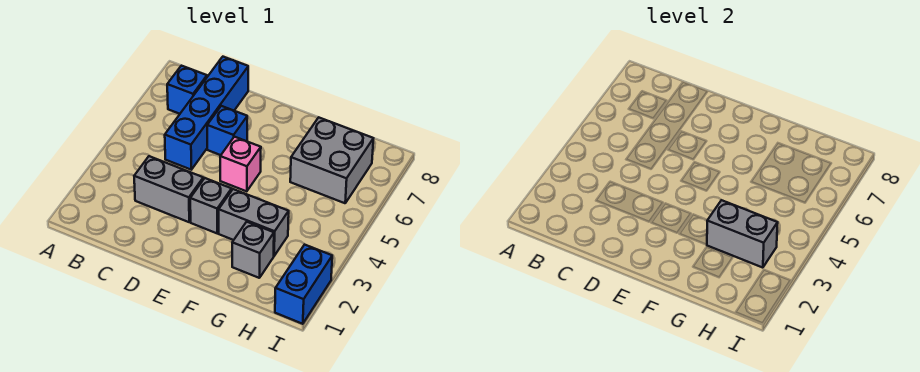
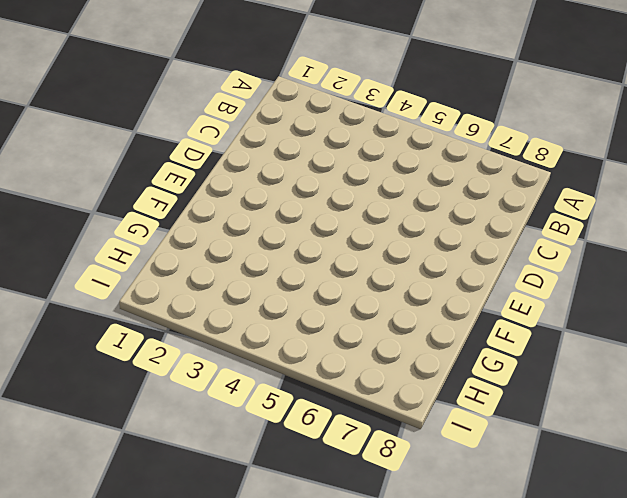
none -> blue 1x1 brick [167,66,207,114]
none -> grey 1x2 brick [134,156,203,222]

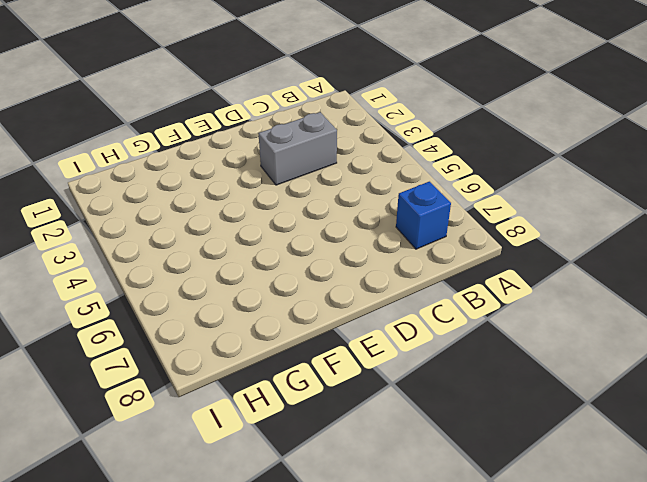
none -> blue 1x4 brick [165,57,248,170]
none -> blue 1x1 brick [207,106,247,155]

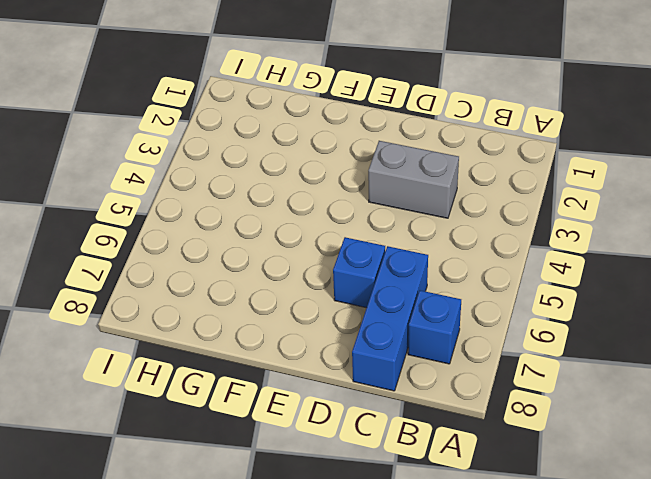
blue 1x3 brick [352,246,428,391] -> blue 1x4 brick [165,57,248,170]
none -> grey 1x1 brick [190,178,232,233]
none -> pink 1x1 brick [220,137,261,191]

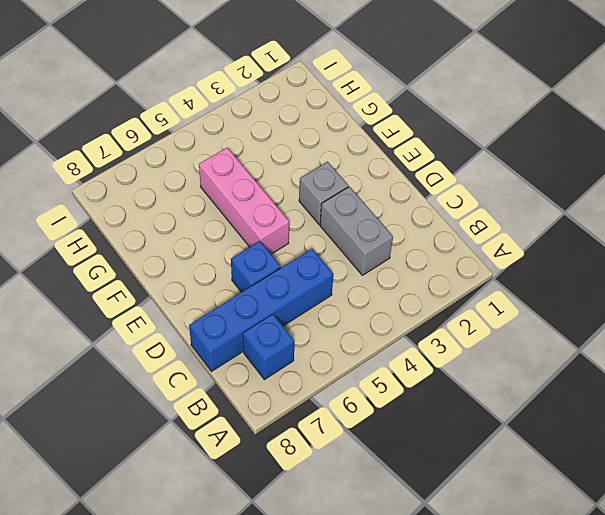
pink 1x3 brick [199,148,289,254] -> pink 1x1 brick [220,137,261,191]
none -> grey 1x2 brick [219,189,289,256]
none -> grey 1x1 brick [232,222,274,278]

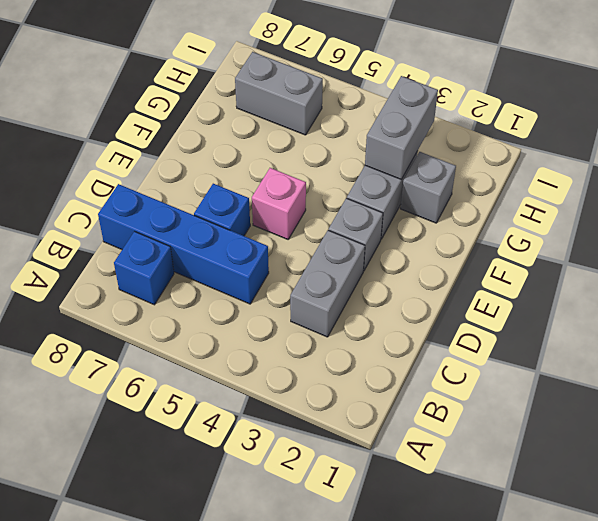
grey 1x2 brick [235,52,323,135] -> grey 2x2 brick [290,117,373,203]
none -> blue 1x2 brick [275,244,332,324]

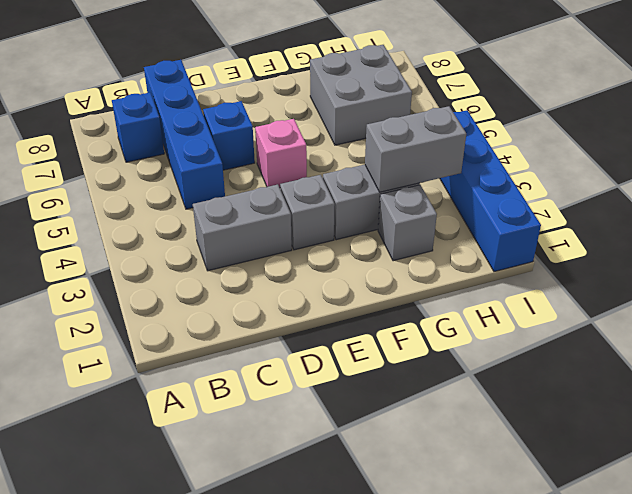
blue 1x4 brick [440,110,541,272] -> blue 1x2 brick [275,244,332,324]

